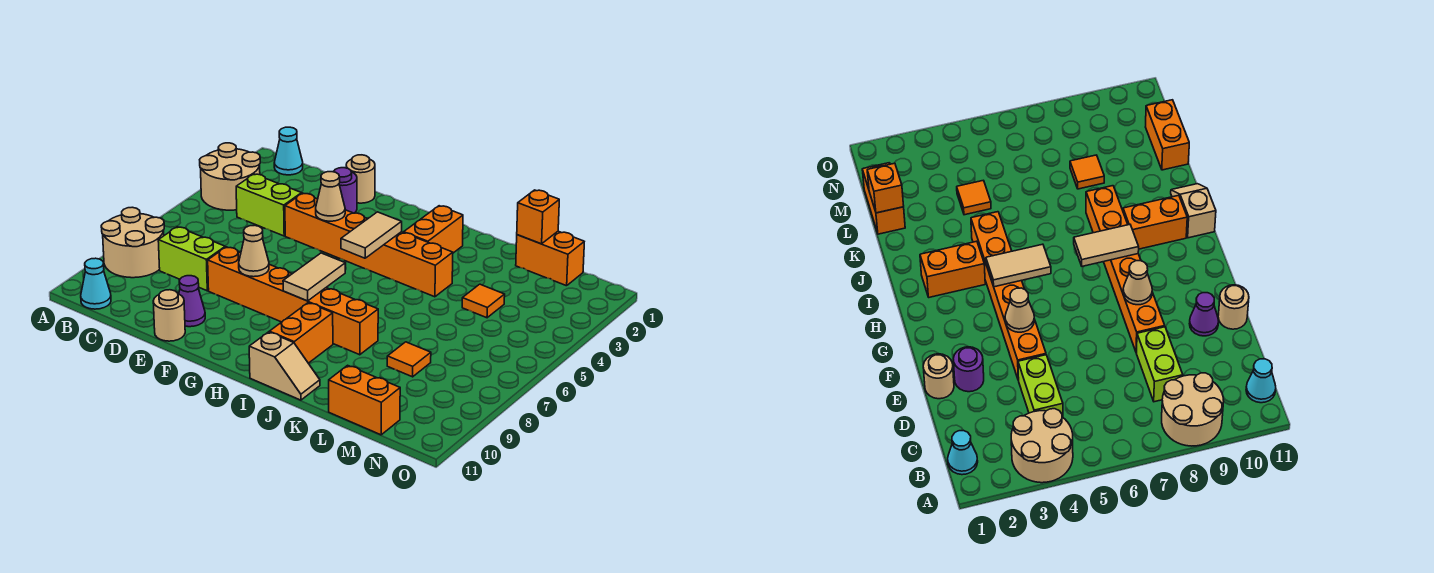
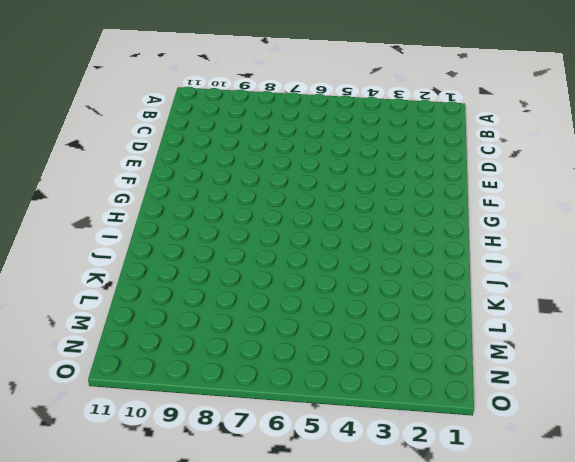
none -> tan 2x2 round brick [200,143,260,210]
none -> tan 2x2 round brick [101,207,164,278]
none -> cyan 1x1 cone [274,127,303,175]

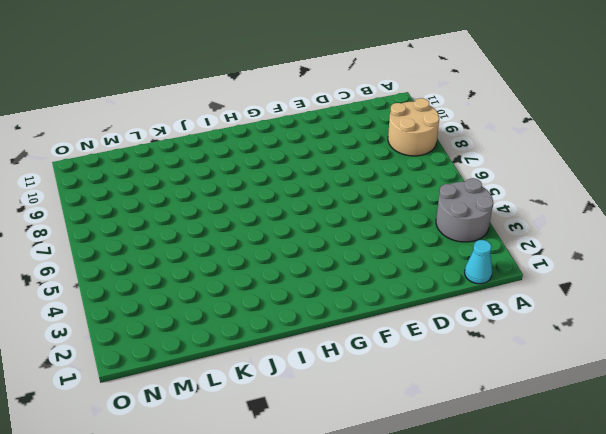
grey 2x2 round brick [436,178,493,242] -> tan 2x2 round brick [200,143,260,210]
none -> cyan 1x1 cone [81,258,111,309]
none -> lime 1x2 brick [236,174,302,236]
none -> lime 1x2 brick [158,227,225,291]

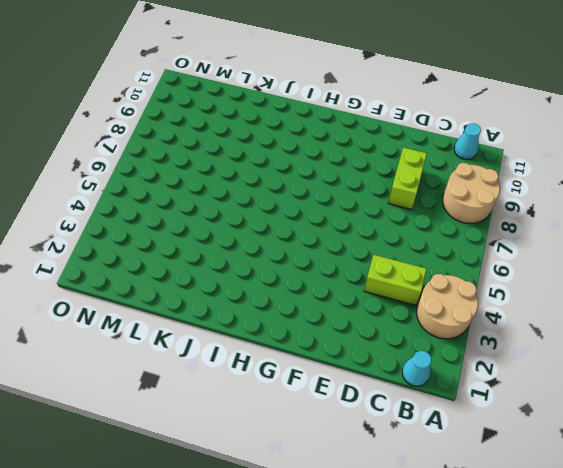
lime 1x2 brick [389,148,427,210] -> lime 1x2 brick turned to [158,227,225,291]
none -> tan 1x1 round brick [346,155,375,203]
none -> purple 1x1 round brick [334,168,357,213]
none -> orange 1x6 brick [285,193,453,297]

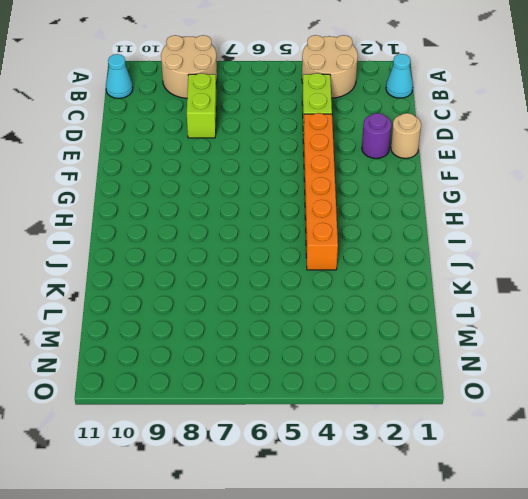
none -> orange 1x6 brick [208,247,378,355]
none -> purple 1x1 cone [179,276,205,327]
none -> tan 1x1 round brick [153,290,185,341]

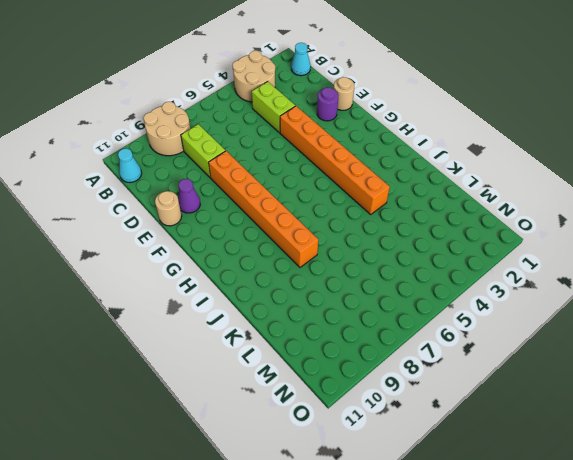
none -> orange 1x2 brick [404,206,463,253]
none -> orange 1x2 brick [269,303,333,363]
none -> tan 1x2 slope [249,332,320,400]

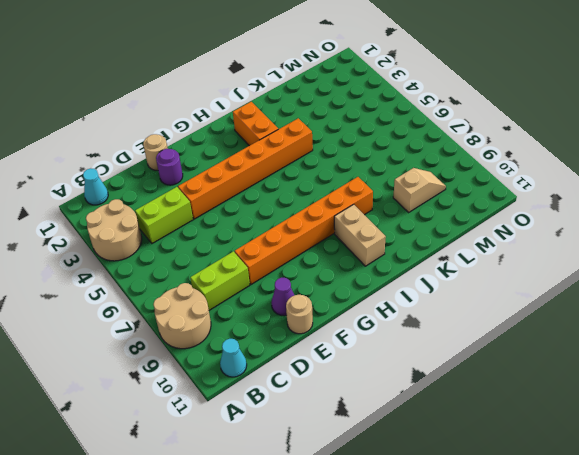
tan 1x2 brick [334,204,386,266] -> orange 1x2 brick [269,303,333,363]
tan 1x2 slope [393,168,446,212] -> tan 1x2 slope moved to [249,332,320,400]
none -> orange 1x2 brick [516,231,584,286]
none -> orange 1x1 tile [462,284,505,318]
none -> orange 1x1 tile [387,342,431,377]

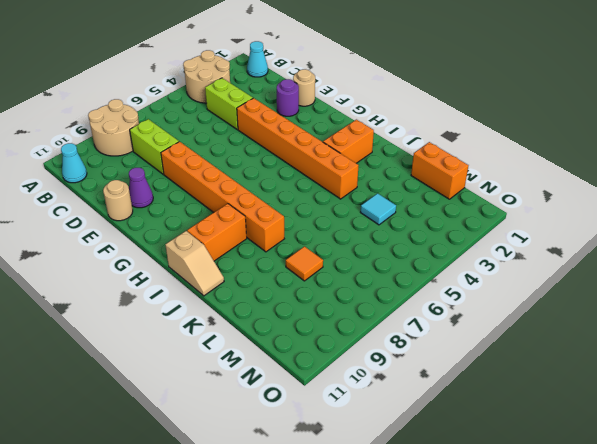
cyan 1x1 tile [360,193,396,225] -> orange 1x1 tile [462,284,505,318]
none -> orange 1x2 brick [329,365,400,435]
none -> tan 1x1 cone [316,172,345,221]
none -> tan 1x1 cone [239,225,269,277]

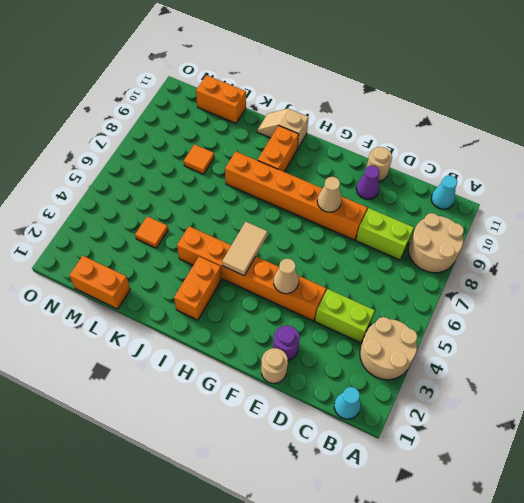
none -> tan 1x2 tile [283,253,345,301]
none -> orange 1x1 brick [517,190,559,244]

